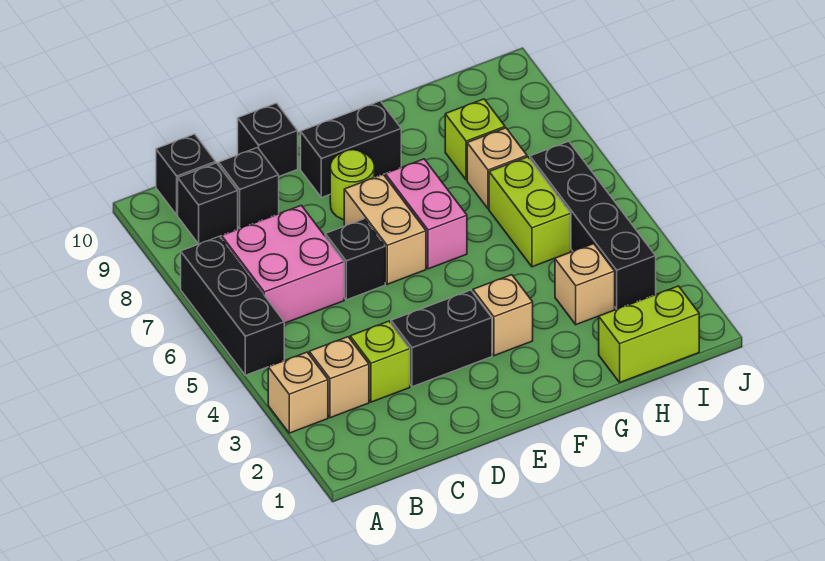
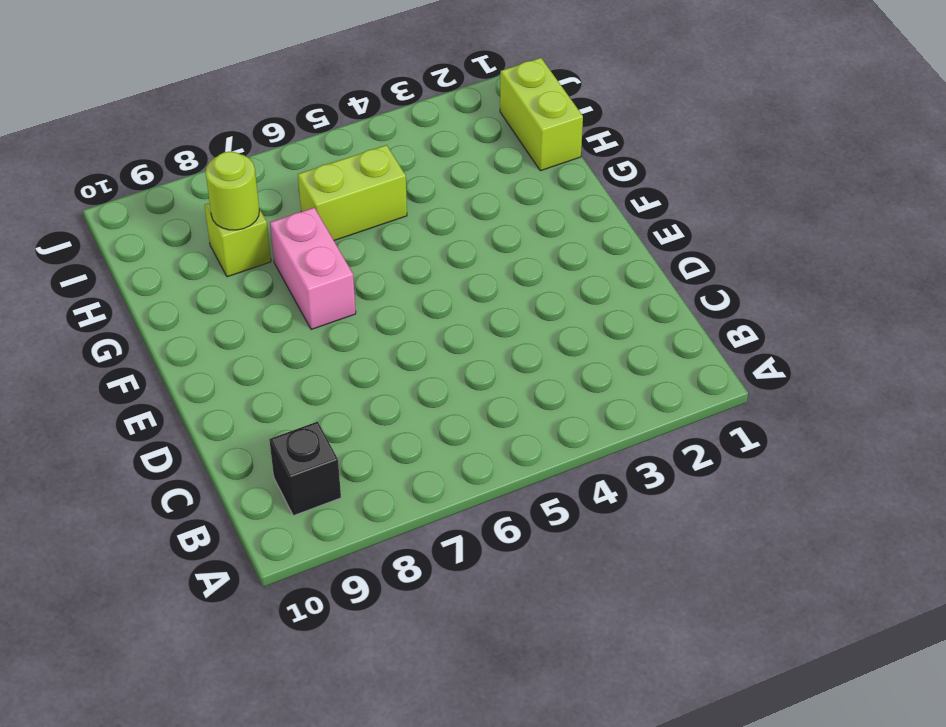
pink 1x2 brick [270,208,356,330] -> pink 1x2 brick turned to [385,159,467,269]
lime 1x1 round brick [206,152,259,230] -> lime 1x1 round brick moved to [330,150,374,220]
none -> tan 1x1 brick [268,352,328,433]
none -> black 1x3 brick [181,236,284,375]
none -> tan 1x1 brick [309,337,369,418]

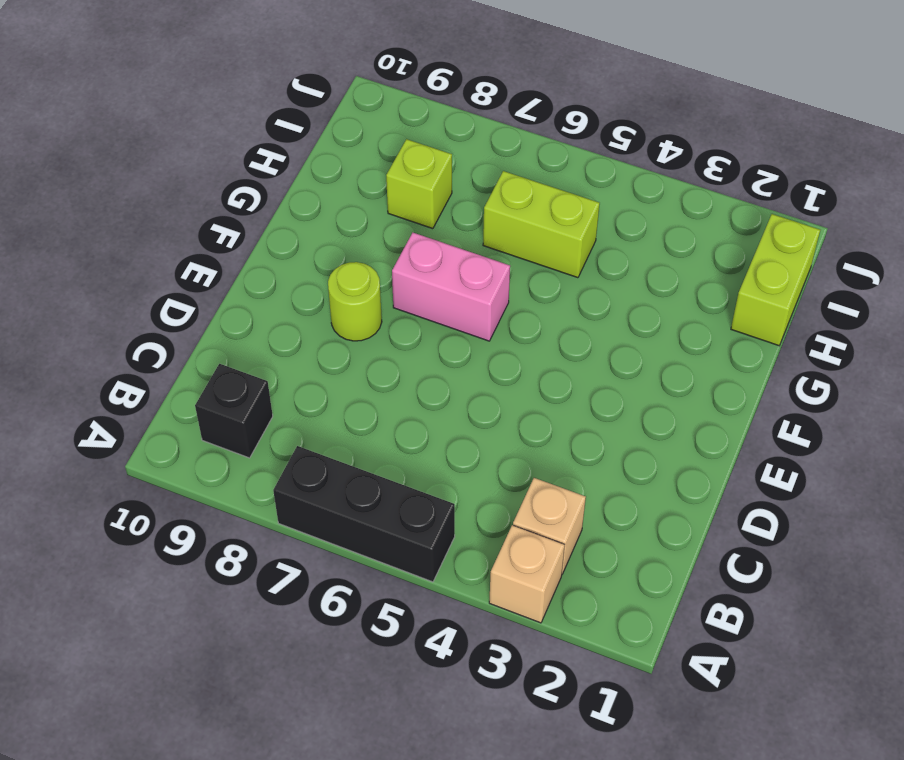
none -> pink 2x2 brick [222,205,344,323]
none -> black 1x1 brick [156,134,216,215]
none -> lime 1x1 brick [350,321,410,402]

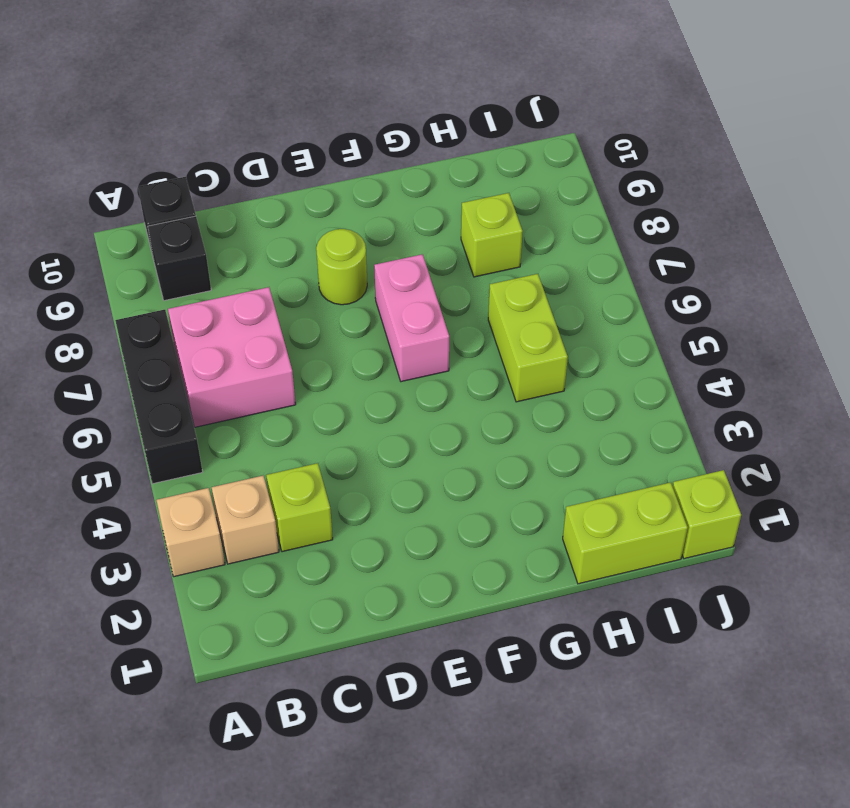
lime 1x1 brick [672,470,741,559] -> none
none -> black 1x1 brick [219,148,279,229]
none -> black 1x2 brick [391,290,492,387]
none -> black 1x1 brick [325,219,385,300]

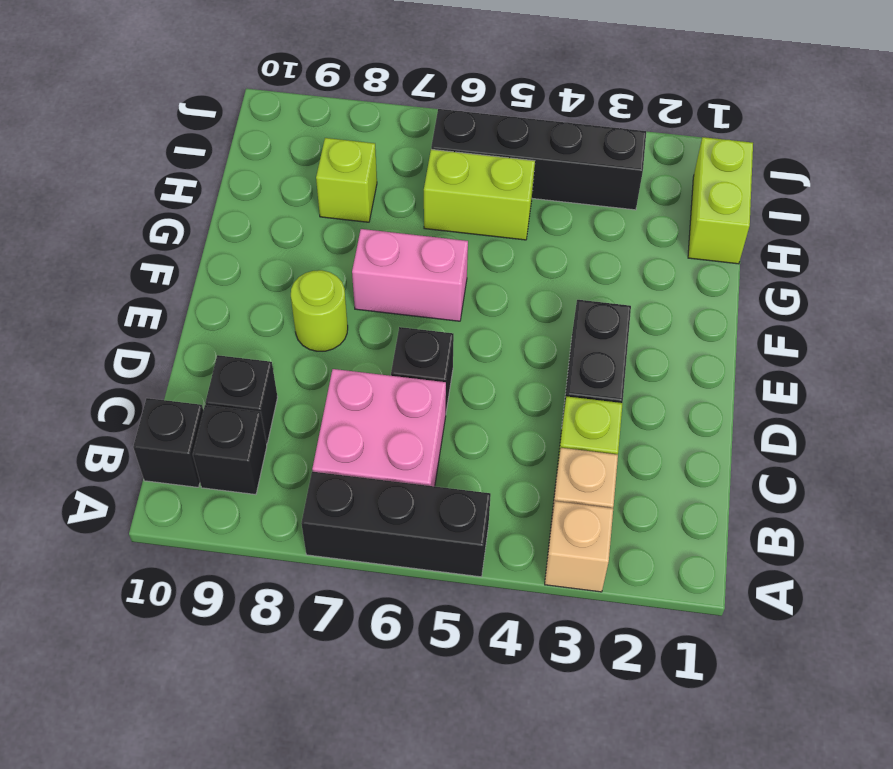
none -> black 1x1 brick [238,103,298,176]
none -> tan 1x2 brick [344,174,426,284]
none -> black 1x2 brick [301,101,401,198]

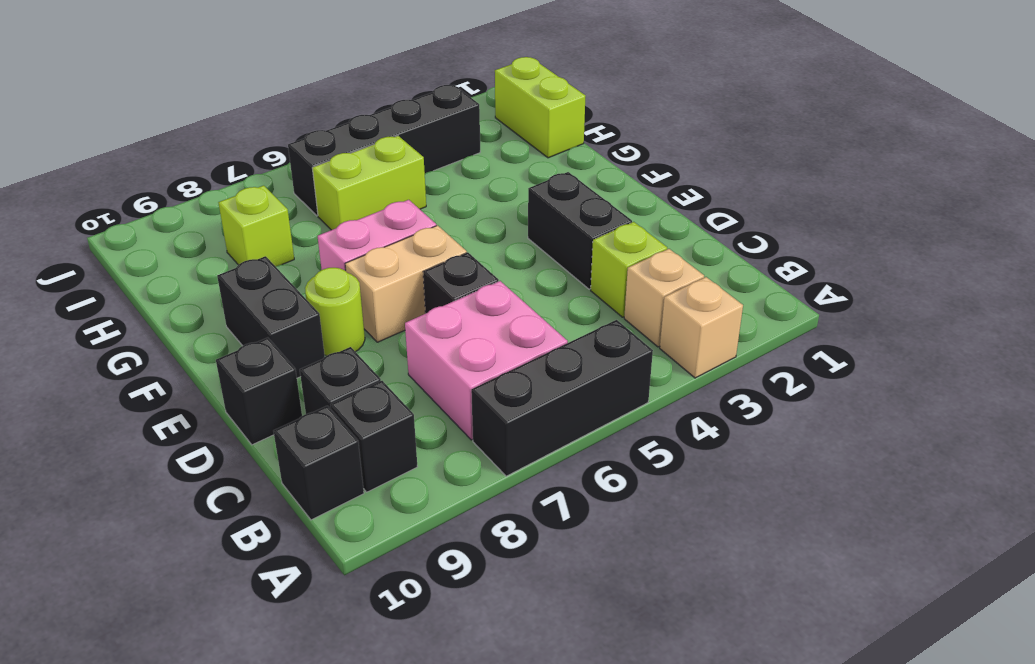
none -> tan 1x1 brick [473,275,533,356]
none -> tan 1x1 brick [555,244,615,325]
none -> tan 1x1 brick [467,128,527,209]

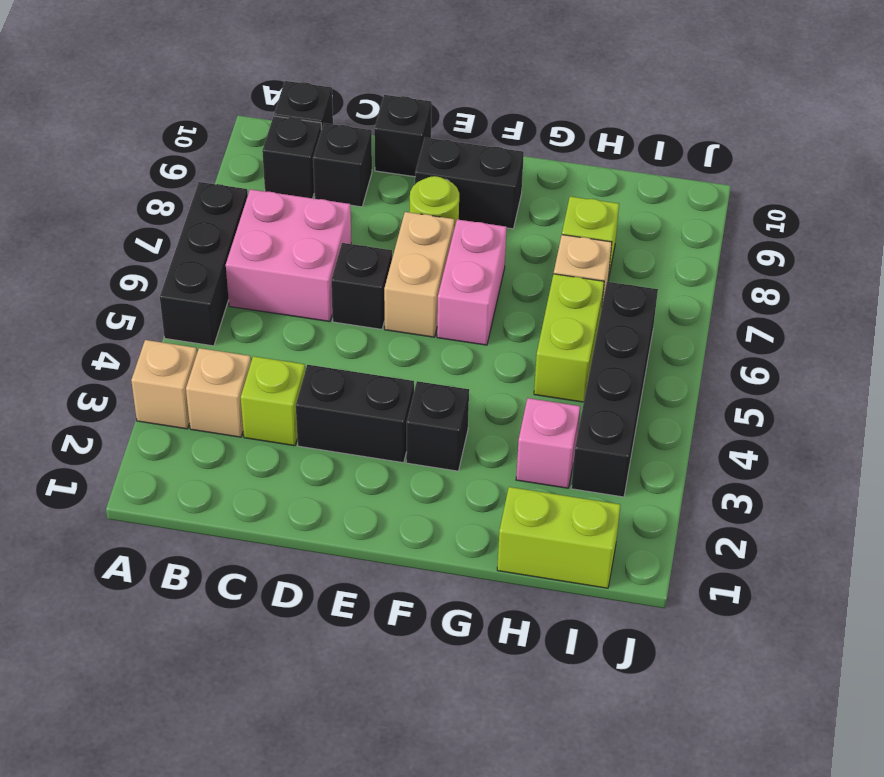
black 1x1 brick [406,381,469,471] -> tan 1x1 brick [473,275,533,356]
pink 1x1 brick [516,398,580,488] -> tan 1x1 brick [555,244,615,325]

